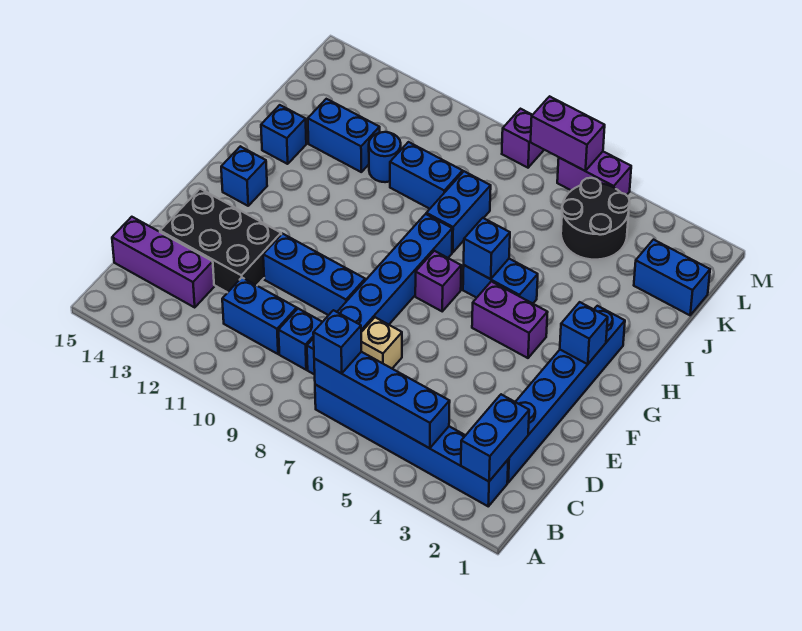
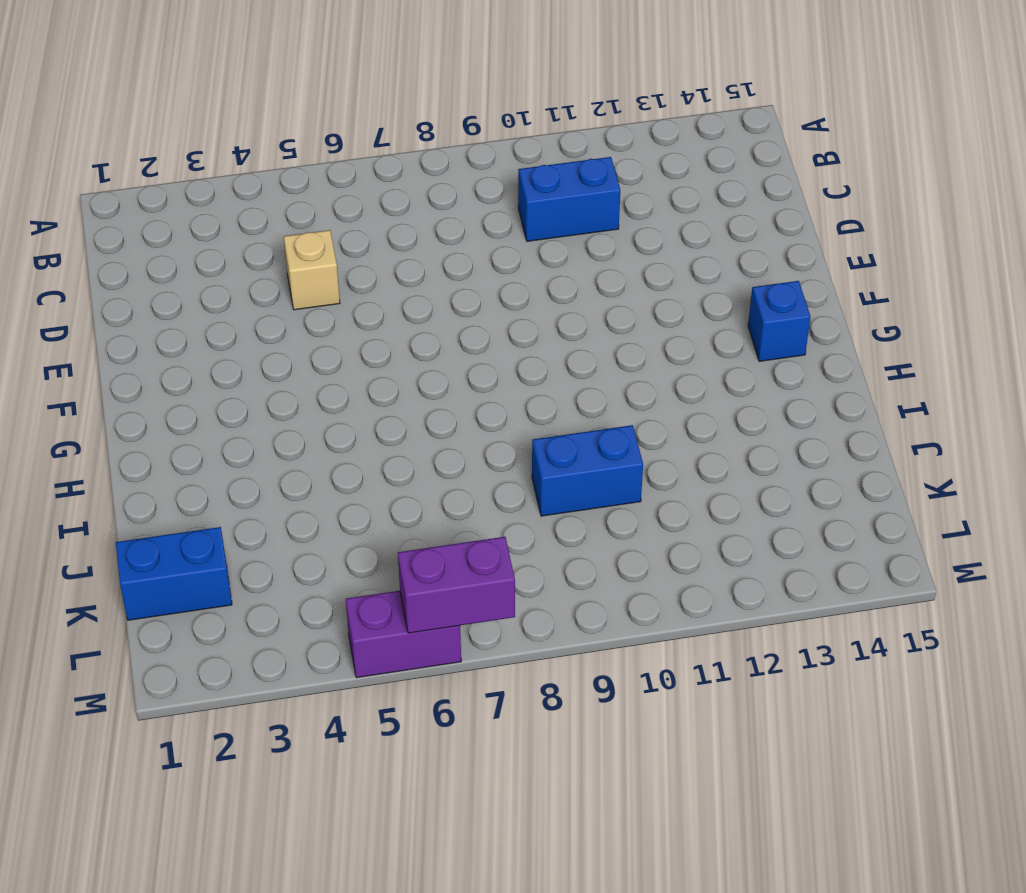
tan 1x1 brick [284,230,340,310] -> tan 1x1 brick moved to [361,317,402,368]
none -> blue 1x6 brick [315,385,508,506]
none -> blue 1x6 brick [507,306,625,483]
none -> blue 1x6 brick [307,214,452,375]

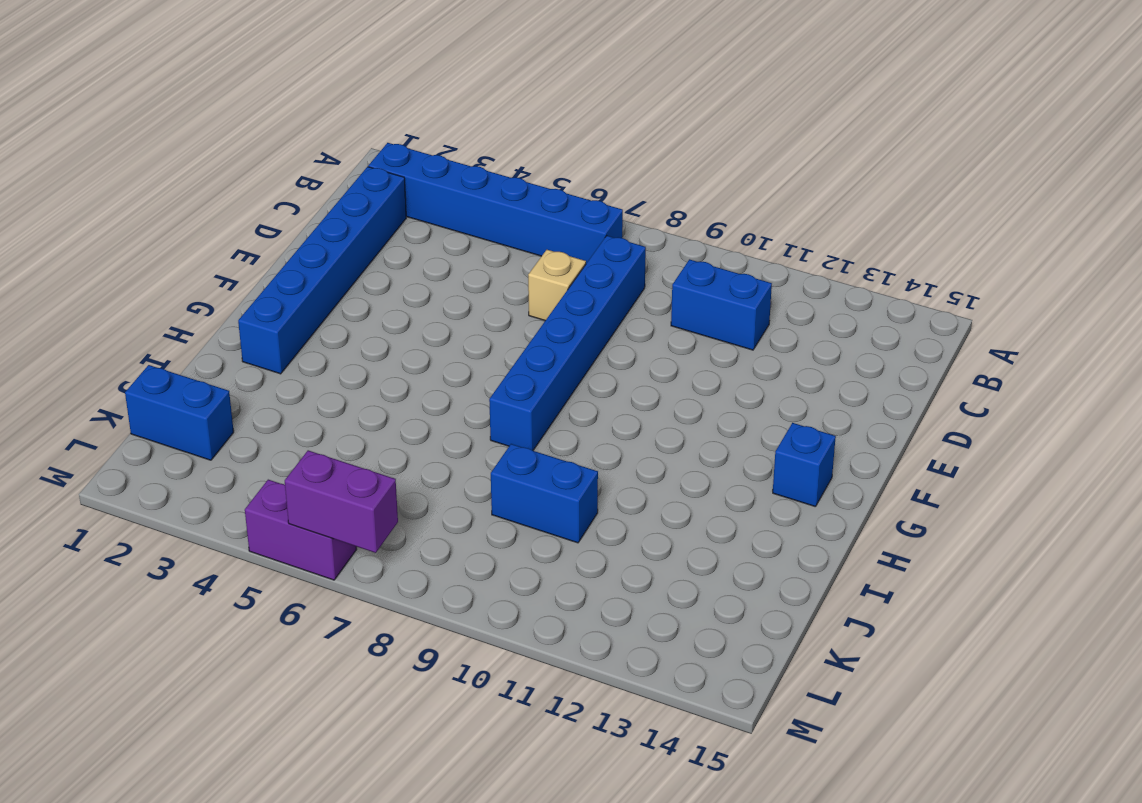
none -> blue 1x1 brick [279,309,322,370]
none -> purple 1x3 brick [112,217,214,307]
none -> black 2x3 brick [160,189,281,293]

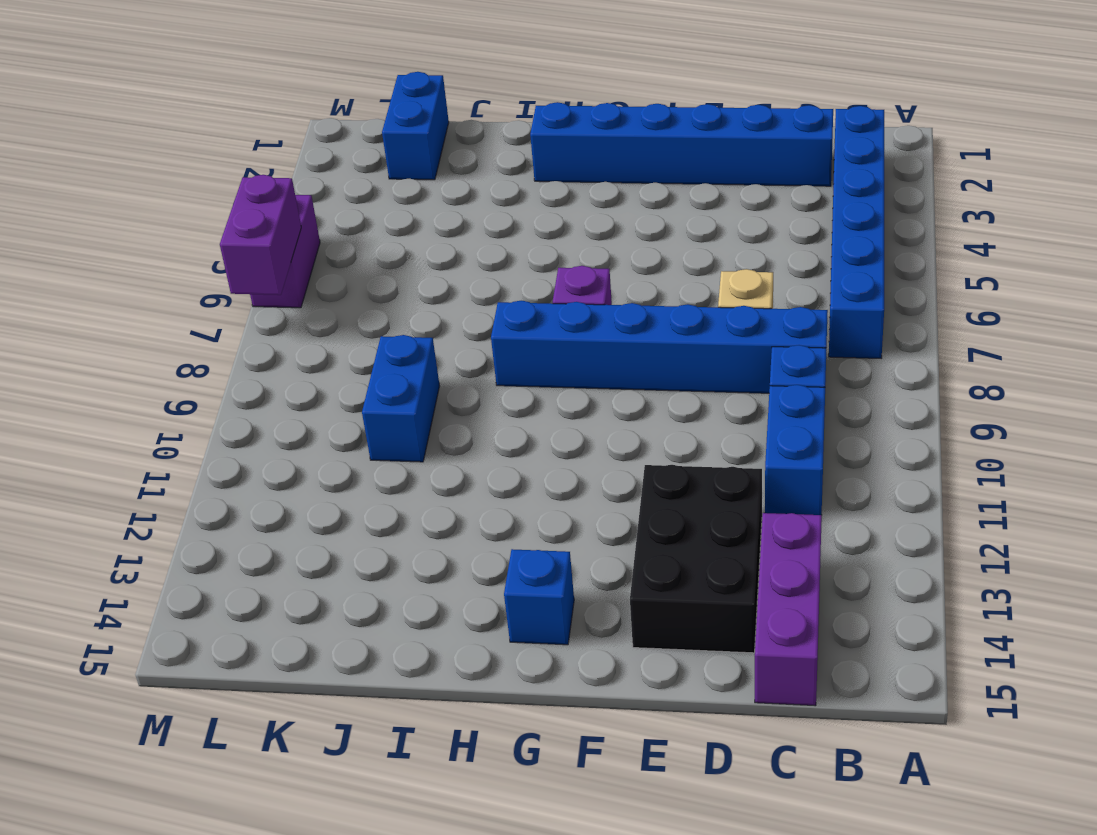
none -> blue 1x3 brick [263,234,365,315]
none -> purple 1x2 brick [472,281,548,358]
none -> blue 1x2 brick [463,259,538,303]

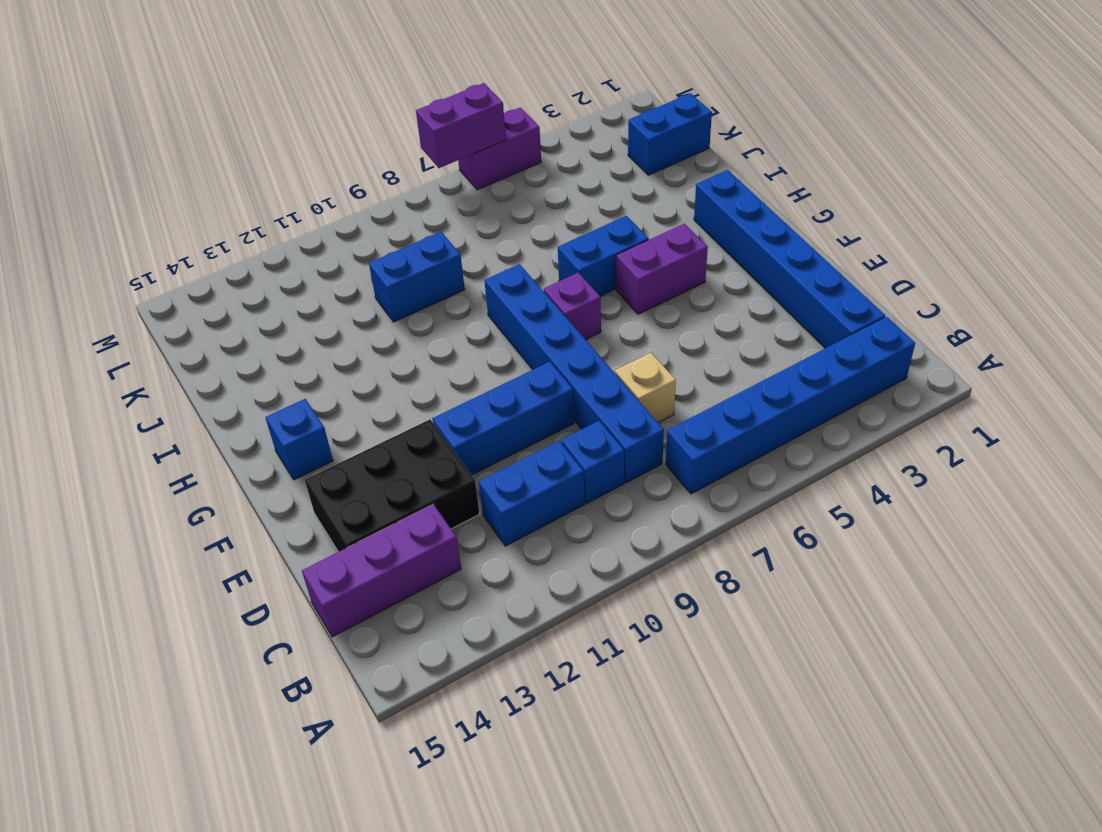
none -> blue 1x2 brick [426,171,491,252]
none -> blue 1x1 brick [261,105,306,164]
none -> blue 1x1 round brick [369,132,401,182]

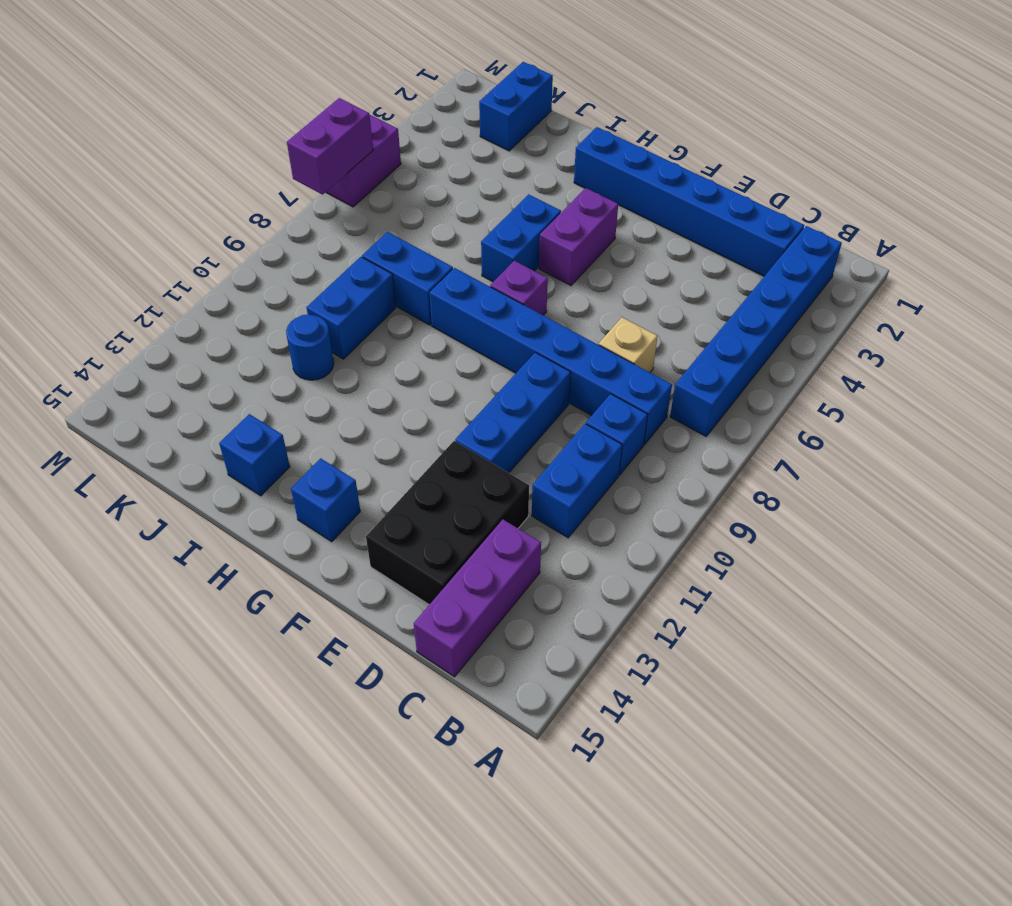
none -> blue 1x2 brick [308,99,380,172]
none -> black 2x2 round brick [561,178,630,260]
none -> purple 1x1 brick [502,109,544,168]

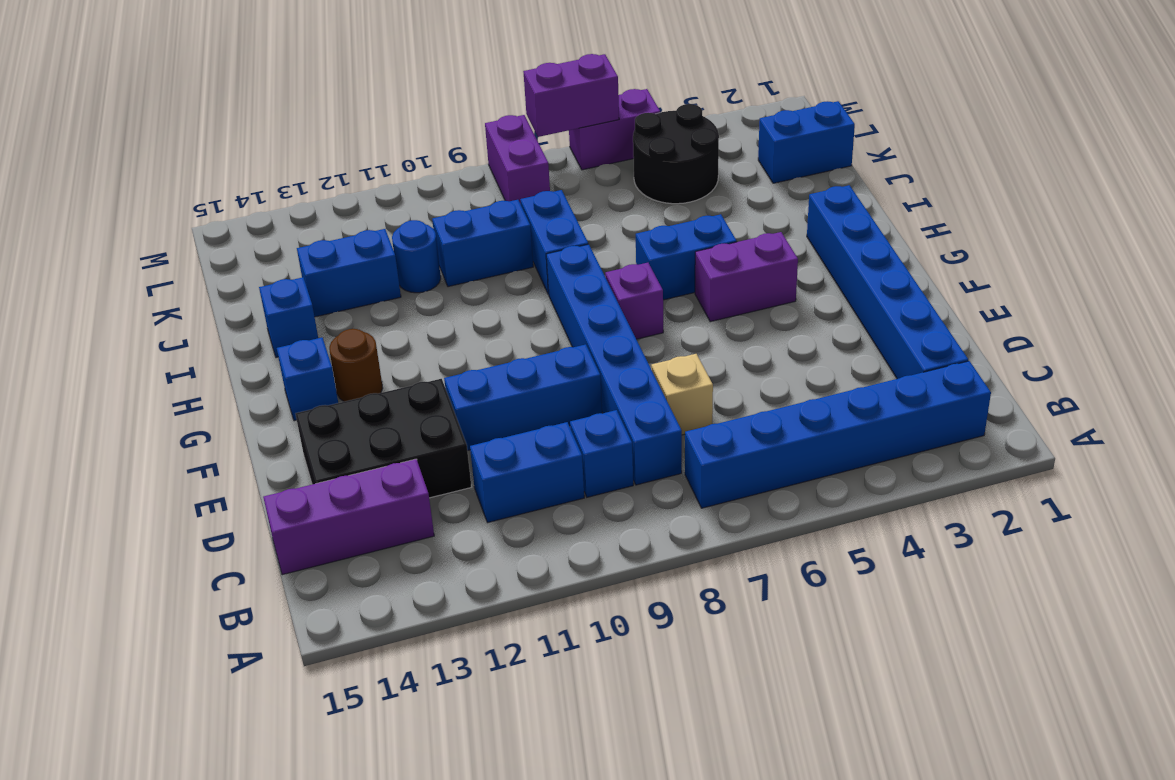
brown 1x1 round brick [329,329,383,402] -> none
purple 1x2 brick [485,115,550,204] -> purple 1x1 brick [502,109,544,168]
none -> blue 1x2 brick [461,394,529,481]
none -> blue 1x4 brick [314,352,450,448]
none -> blue 1x1 brick [560,302,608,364]

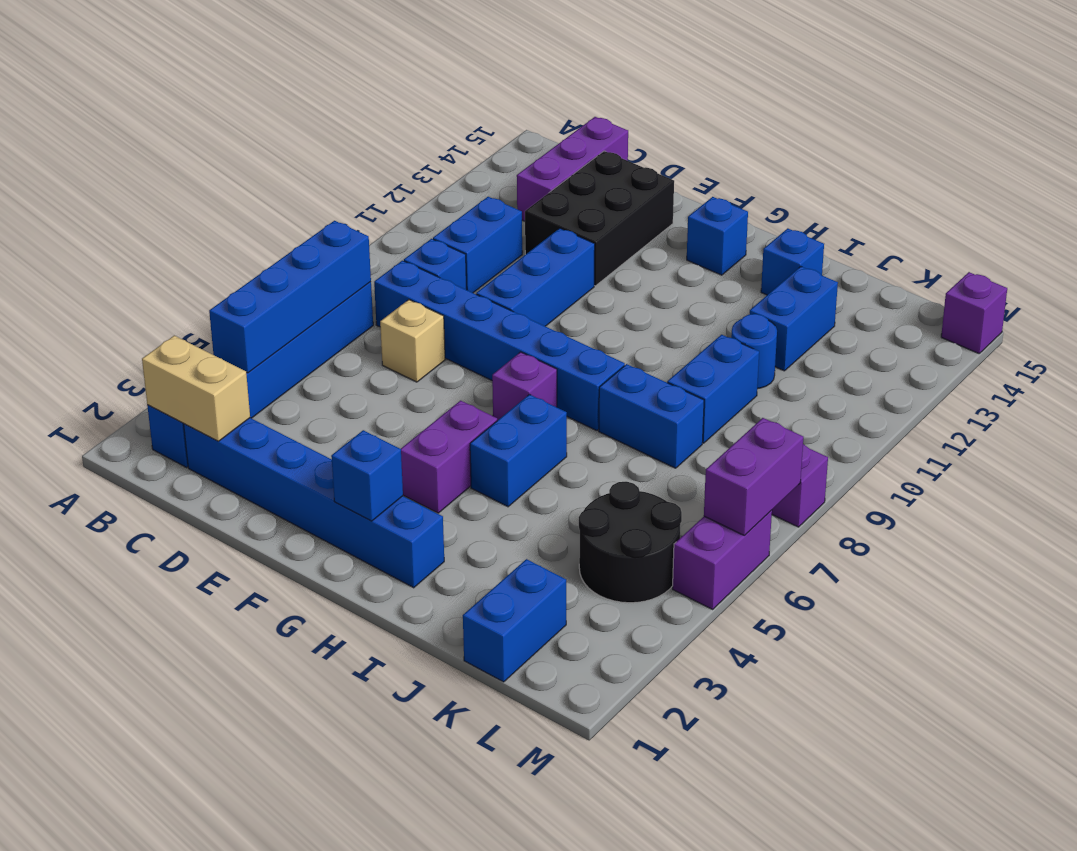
tan 1x2 brick [142,336,250,441] -> blue 1x2 brick [461,394,529,481]
purple 1x1 brick [941,272,1007,353] -> none
none -> blue 1x1 brick [464,218,510,279]
none -> blue 1x1 brick [313,310,361,373]

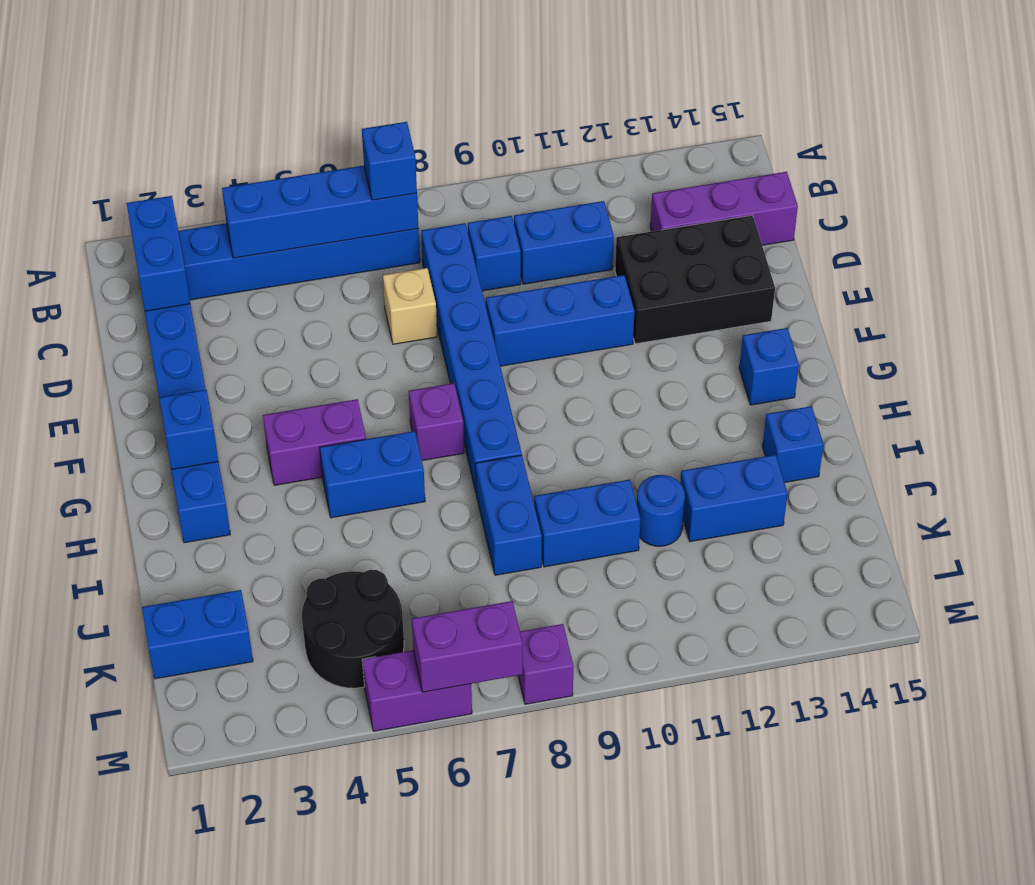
none -> blue 1x1 brick [464,218,510,279]

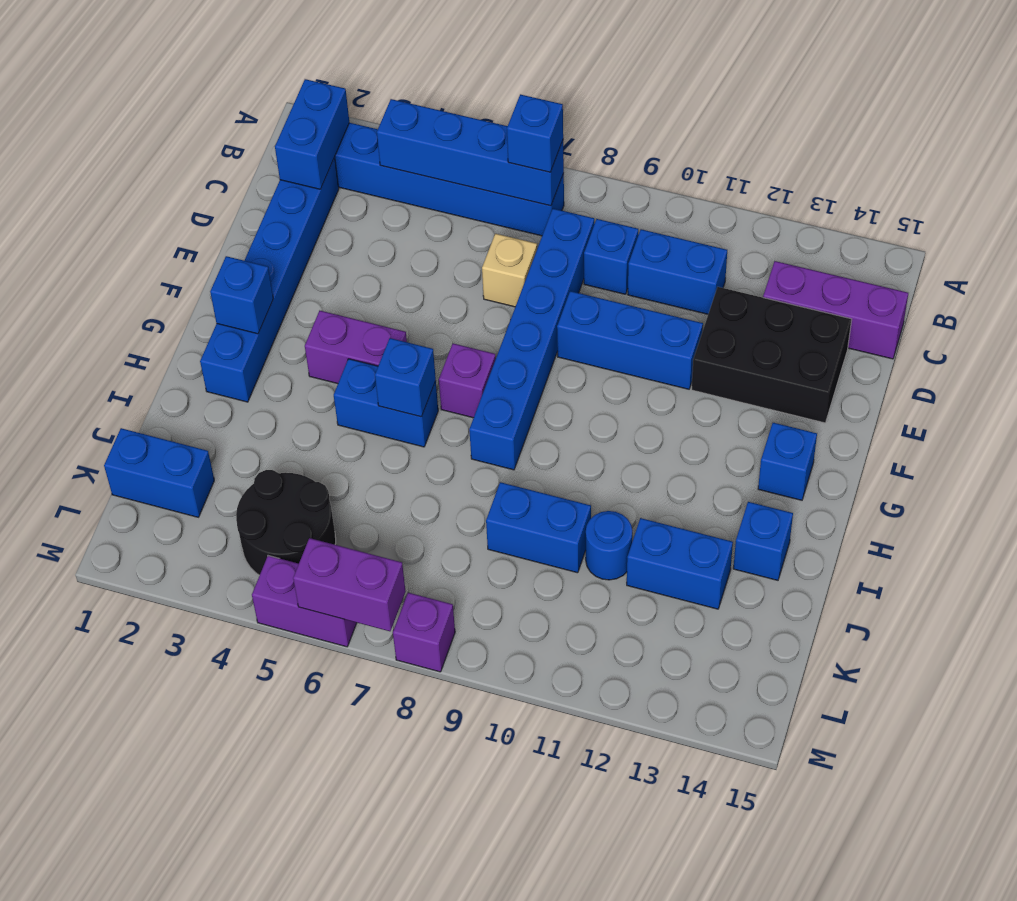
none -> blue 1x2 brick [426,171,491,252]

